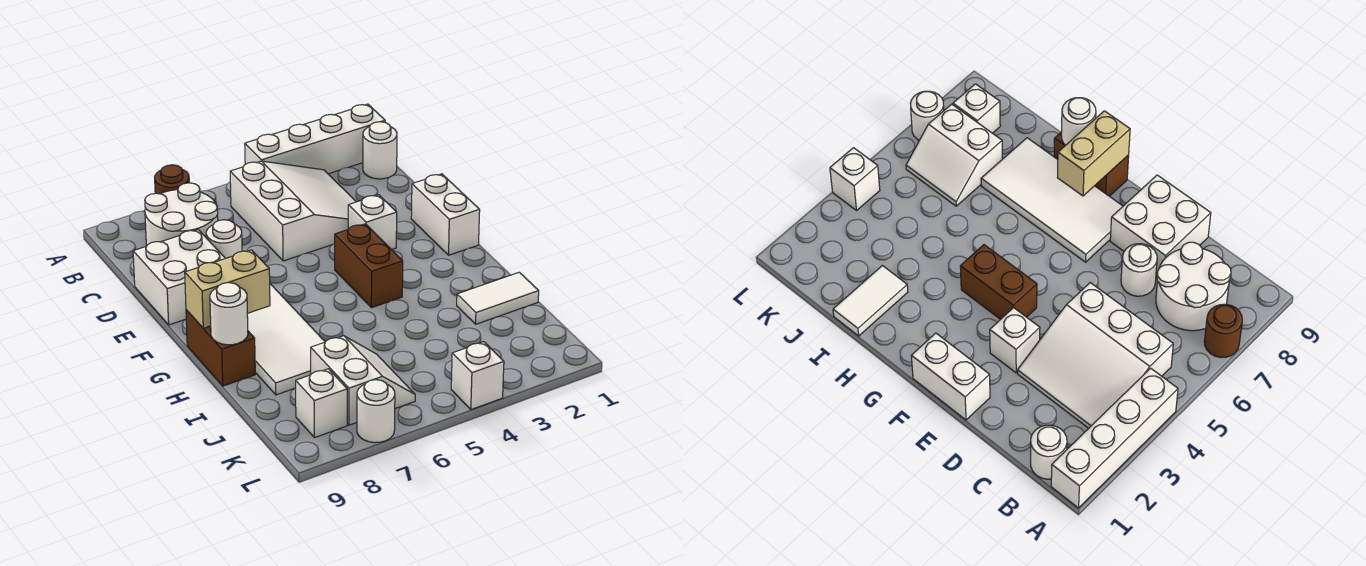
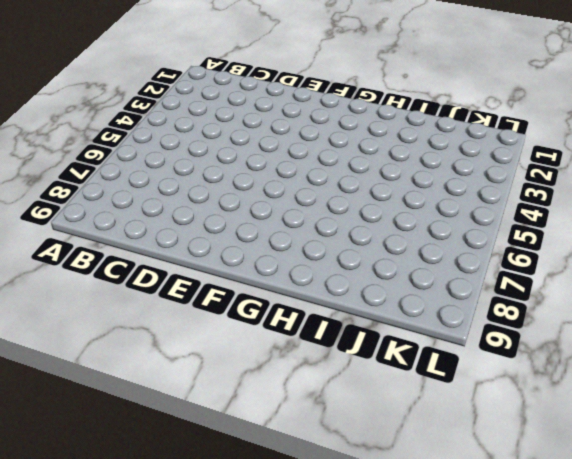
none -> white 1x4 brick [245,104,385,174]
none -> brown 1x1 round brick [155,165,189,194]
none -> white 1x1 round brick [363,122,397,179]

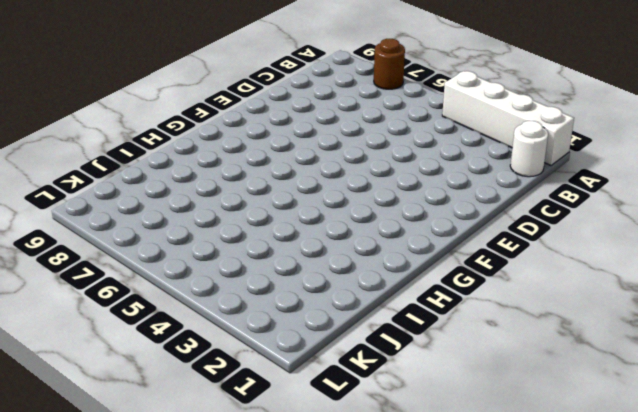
none -> white 3x3 slope [230,161,356,261]
none -> white 2x2 round brick [145,183,218,246]
none -> white 1x1 round brick [206,220,242,259]

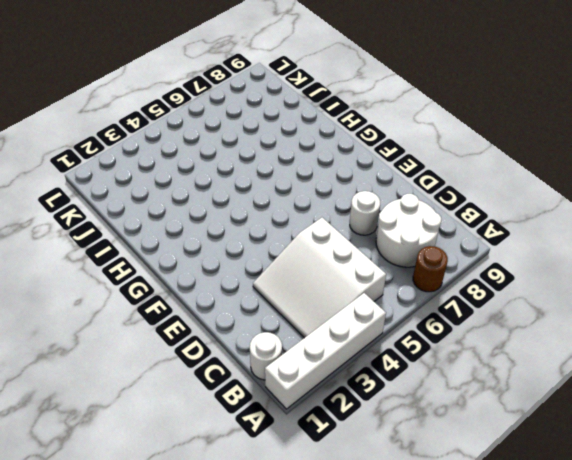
none -> white 2x2 brick [133,230,225,325]
none -> white 1x2 brick [411,174,480,255]
none -> white 1x1 brick [348,195,397,250]

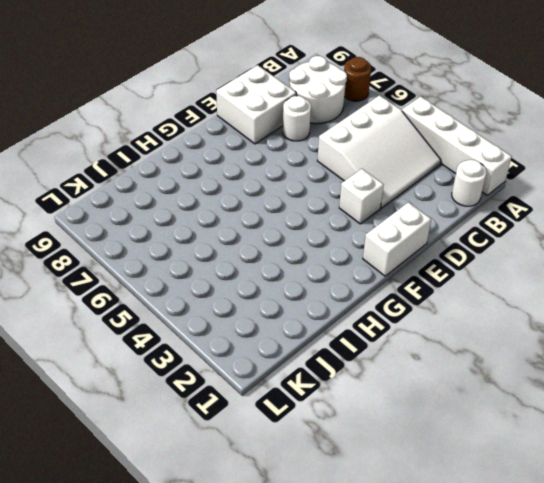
none -> brown 1x2 brick [335,224,403,308]
none -> white 2x4 tile [247,284,325,395]
none -> brown 1x2 brick [186,310,255,386]

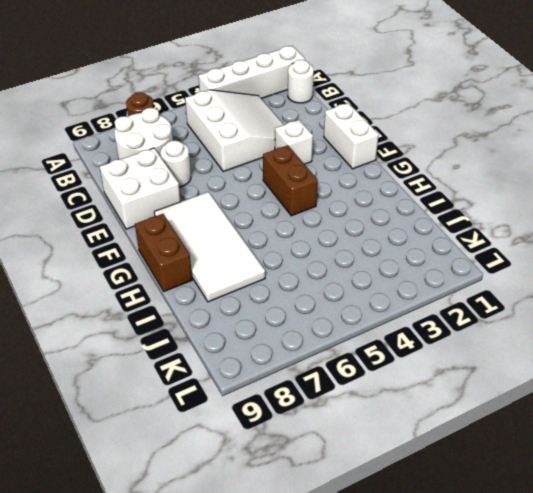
none -> white 1x2 tile [457,272,539,324]
none -> white 2x2 slope [311,336,415,425]
none -> white 1x1 brick [296,369,347,438]

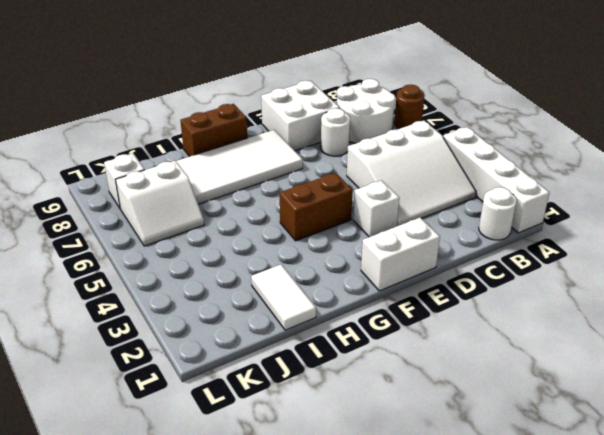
none -> white 1x1 brick [451,342,504,410]
none -> white 1x1 round brick [357,380,395,443]
none -> tan 1x2 brick [185,250,270,328]

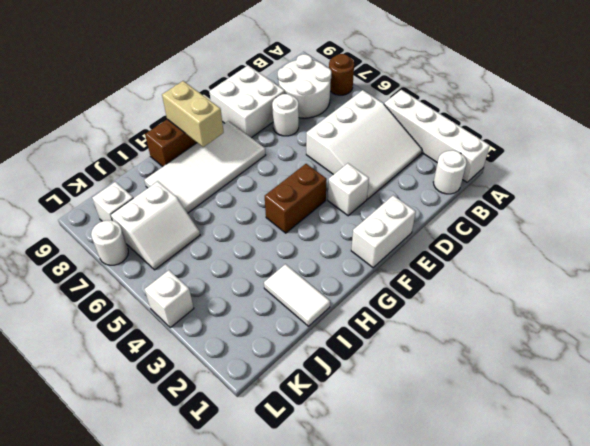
none -> white 1x1 round brick [210,283,248,345]

